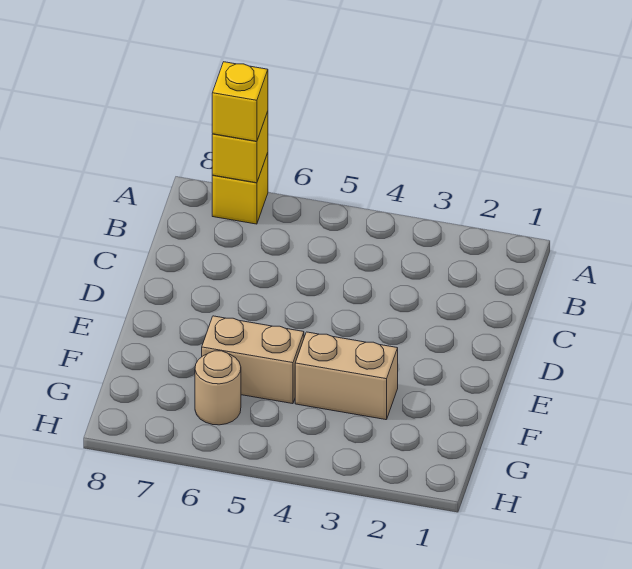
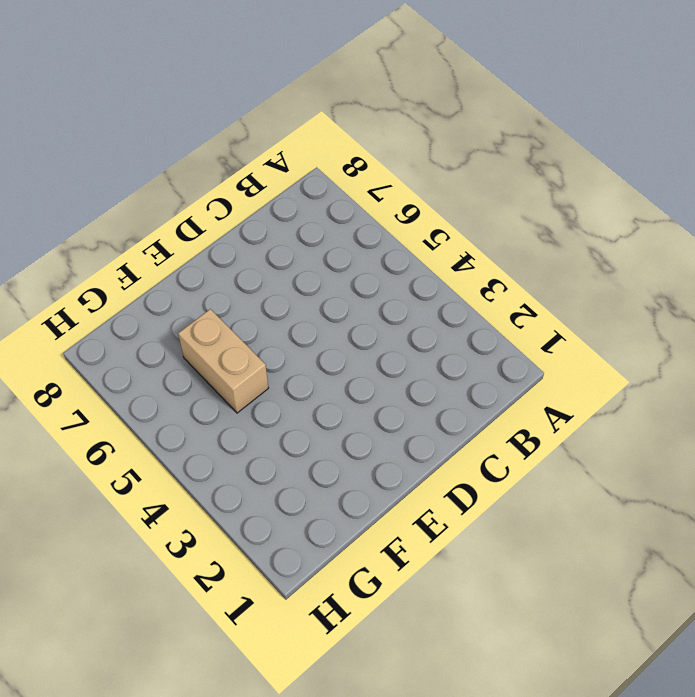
none -> yellow 1x1 brick [212,153,268,224]
none -> tan 1x2 brick [295,332,398,420]

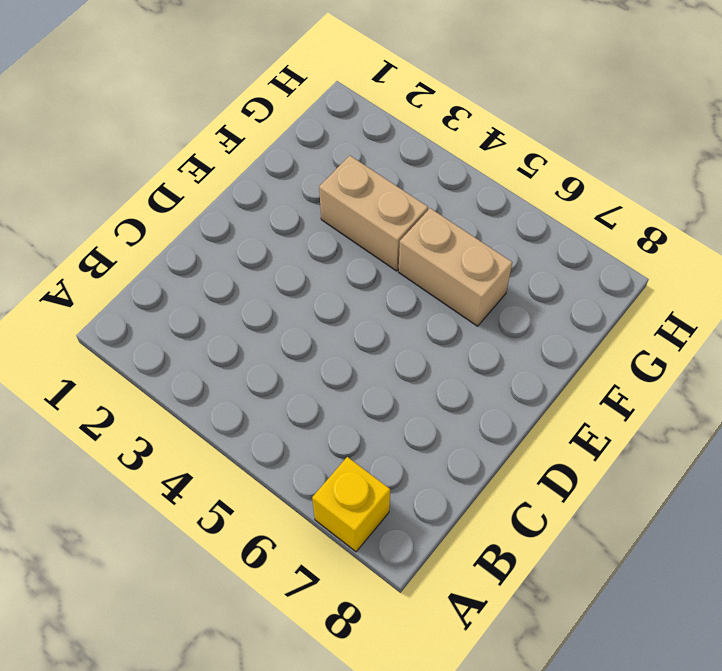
none -> tan 1x1 round brick [195,351,241,425]
none -> yellow 1x1 brick [212,112,268,183]

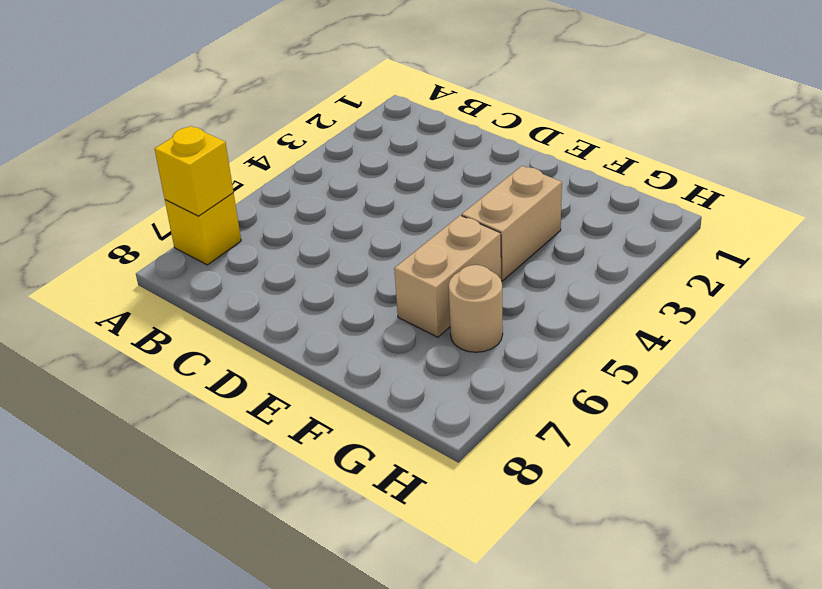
none -> yellow 1x1 brick [212,62,268,141]

